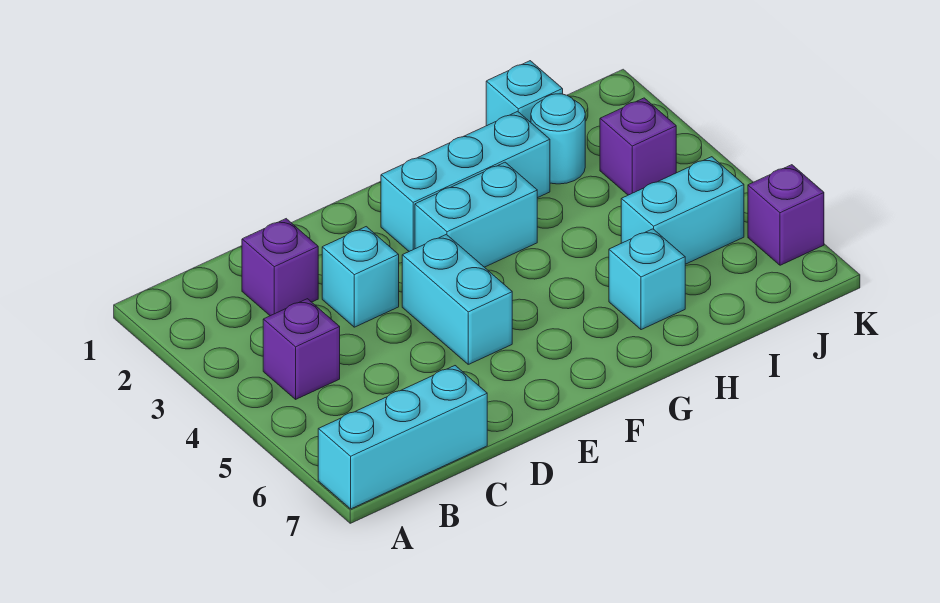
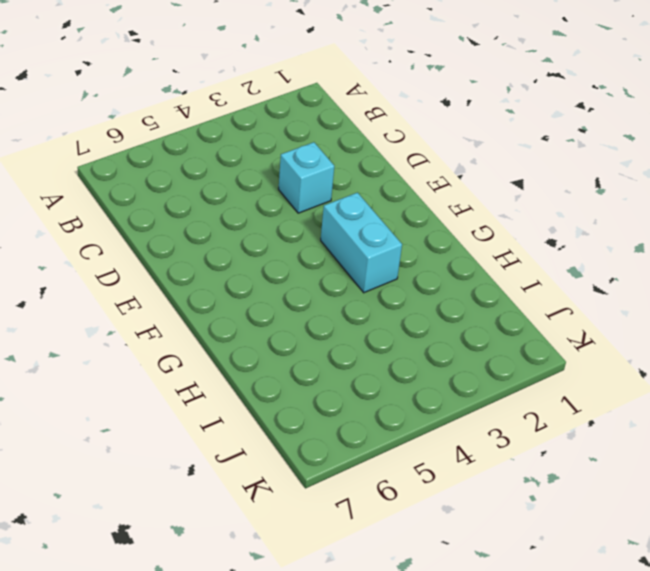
none -> cyan 1x3 brick [318,366,487,509]
none -> purple 1x1 brick [263,299,340,399]
none -> purple 1x1 brick [242,219,318,316]

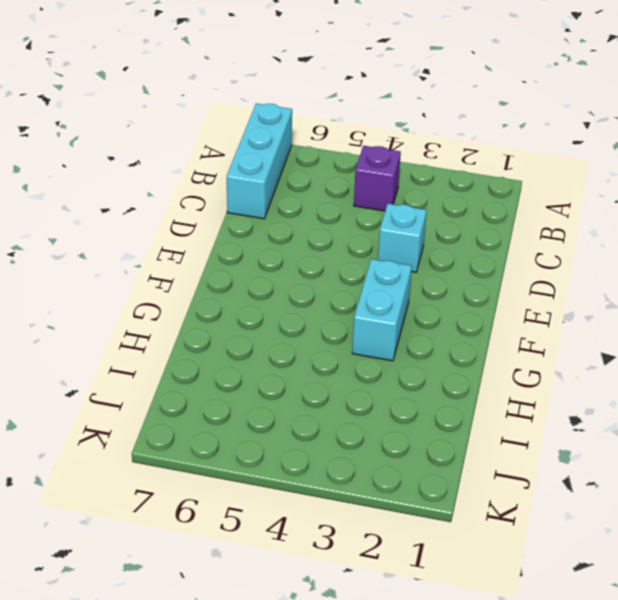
none -> purple 1x1 brick [242,219,318,316]
none -> cyan 1x2 brick [402,234,512,364]
none -> cyan 1x3 brick [381,111,550,251]

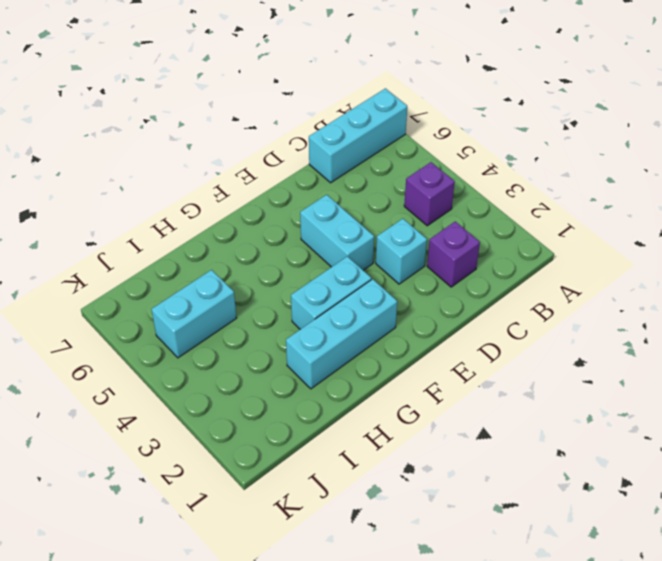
none -> cyan 1x1 brick [609,229,685,330]
none -> cyan 1x1 brick [486,61,563,126]
none -> cyan 1x1 round brick [531,94,585,184]

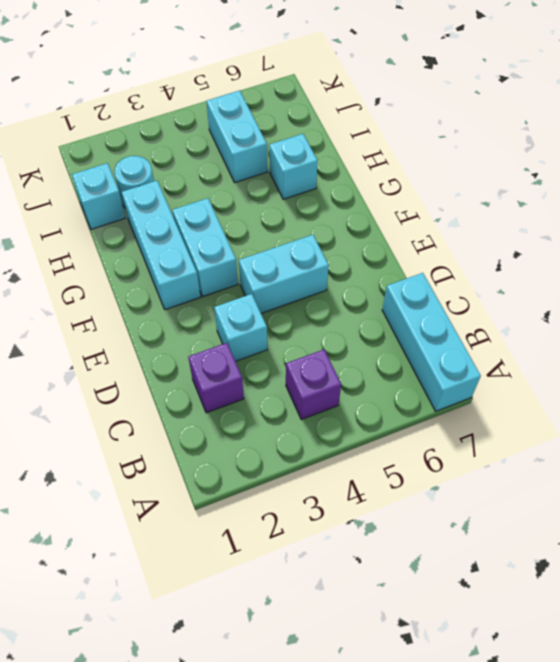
none -> purple 1x1 brick [600,98,676,195]
none -> purple 1x1 brick [748,165,824,265]

